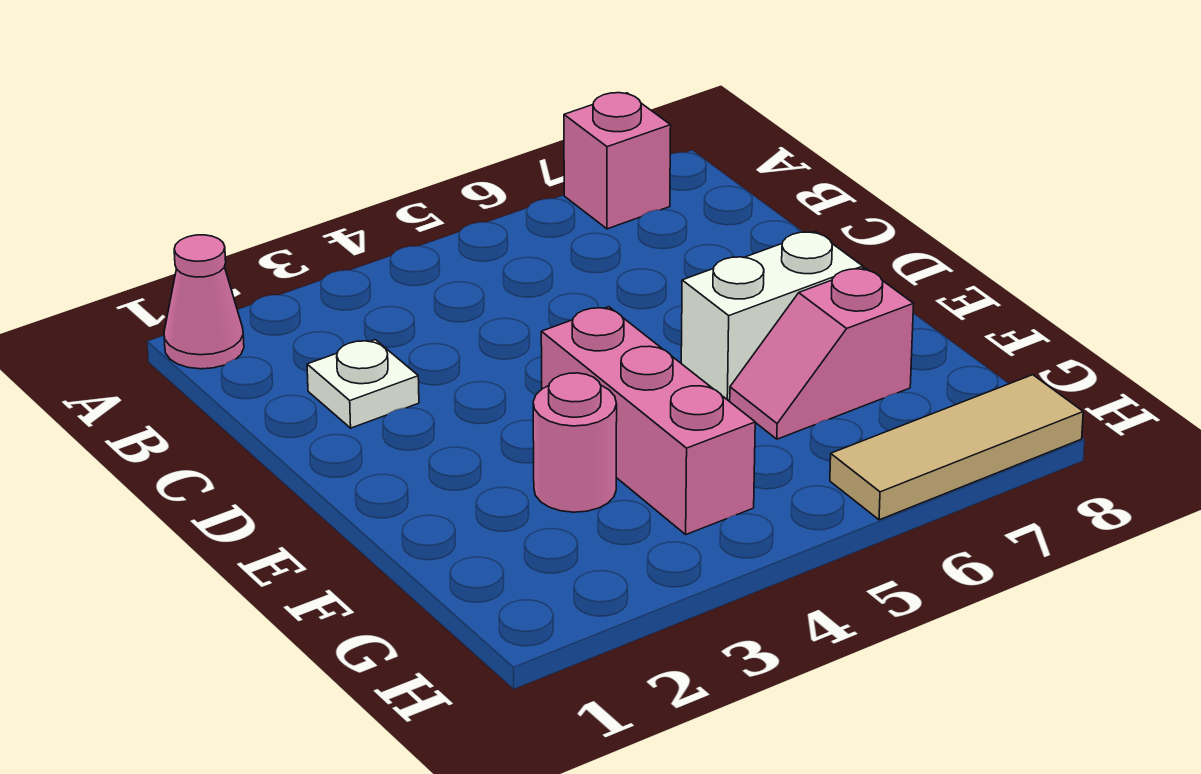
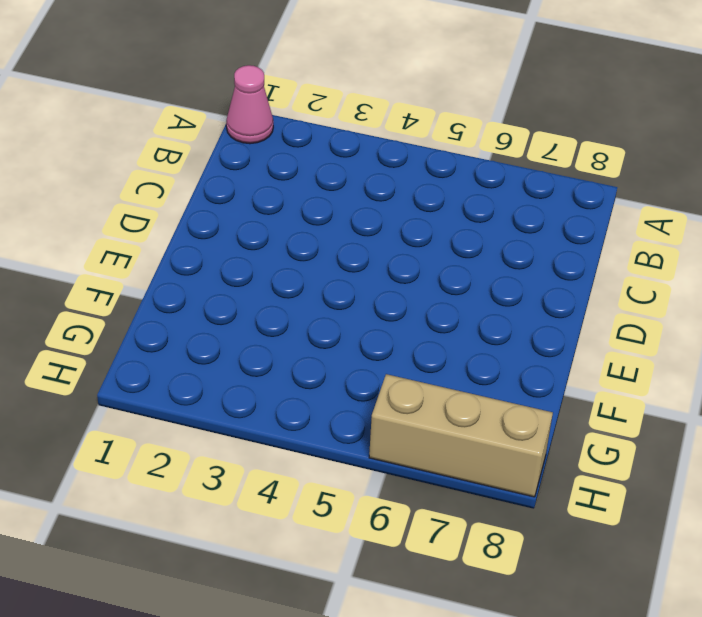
tan 1x3 brick [369,374,553,497] -> tan 1x3 tile [830,375,1083,520]
none -> pink 1x1 brick [564,93,671,229]
none -> white 1x1 plate [307,340,419,428]

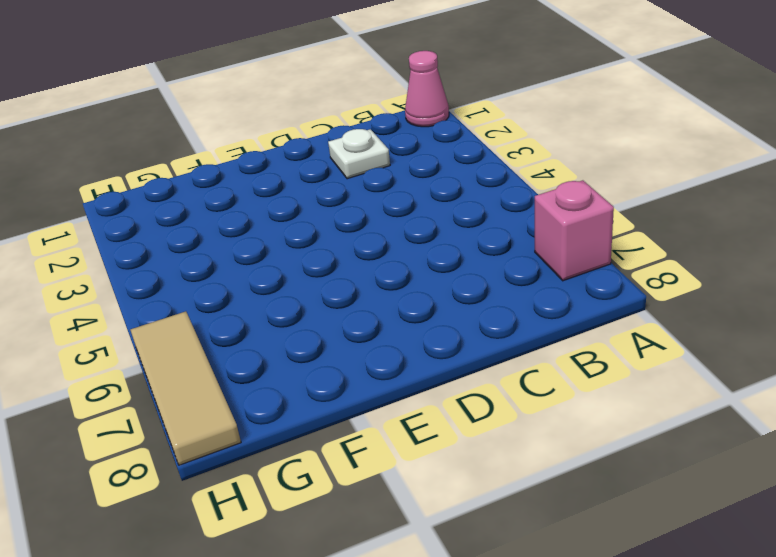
none -> pink 1x3 brick [541,307,755,534]
none -> white 1x2 brick [681,231,863,400]

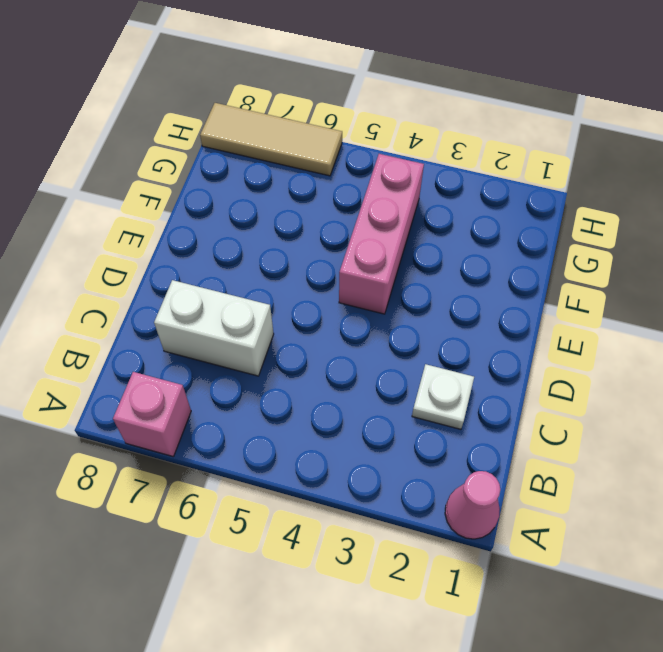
white 1x2 brick [154,280,274,376] -> white 1x2 brick moved to [681,231,863,400]
none -> pink 1x1 round brick [533,373,617,512]
none -> pink 1x2 slope [730,268,914,439]

